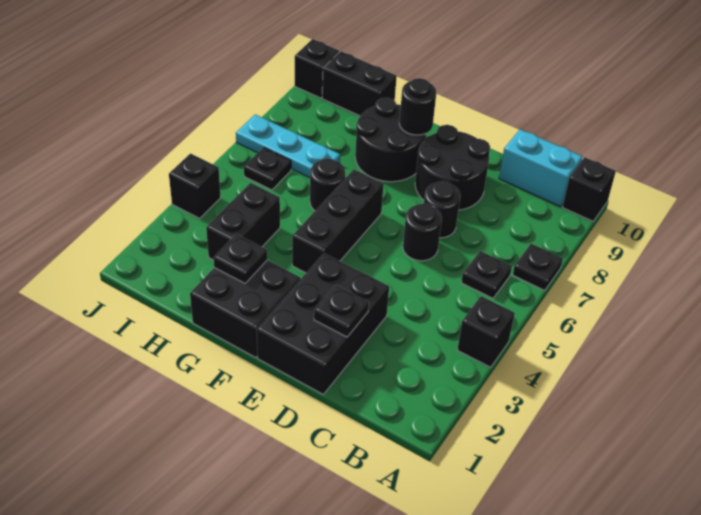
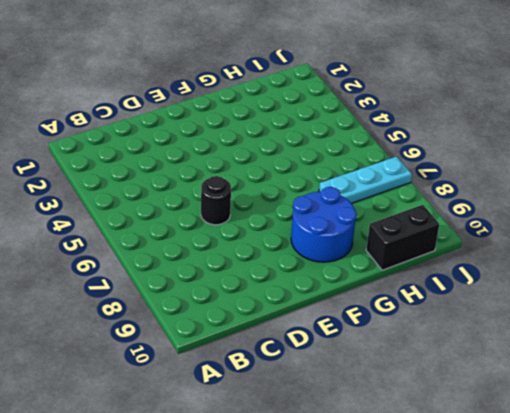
blue 2x2 round brick [291,187,357,262] -> black 2x2 round brick [355,98,426,182]
none -> black 1x1 brick [458,296,515,367]
none -> black 1x1 plate [513,244,563,291]
none -> black 1x1 brick [562,157,616,221]

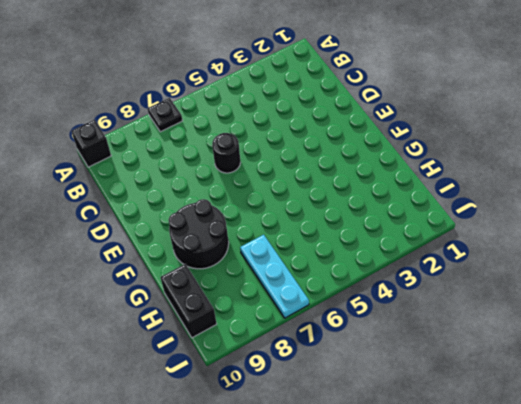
none -> black 1x1 brick [458,296,515,367]
none -> black 1x1 plate [461,251,512,298]
none -> cyan 1x2 brick [499,129,583,207]

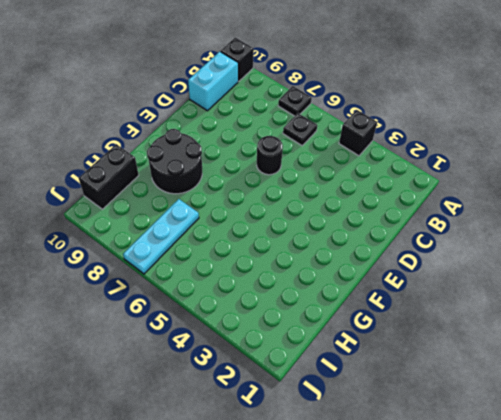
none -> black 2x3 brick [256,253,389,394]
none -> black 1x1 round brick [424,181,460,238]
none -> black 2x2 round brick [415,125,490,210]

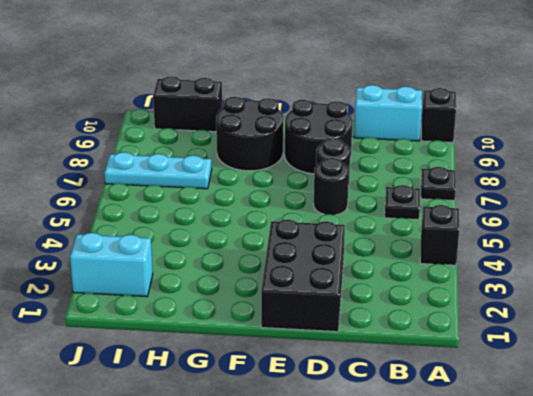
cyan 1x2 brick [70,233,153,297] -> none
none -> black 2x2 brick [190,260,300,358]
none -> black 1x3 brick [292,169,384,273]
none -> black 1x1 round brick [310,158,345,211]

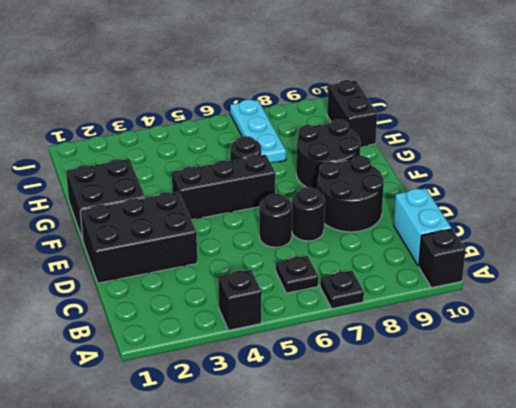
none -> black 1x2 brick [206,183,280,260]
none -> black 1x1 plate [244,148,291,190]
none -> black 1x1 brick [169,154,221,218]

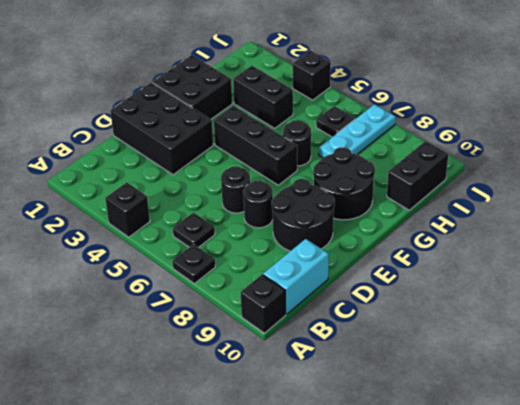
none -> black 1x1 brick [295,39,339,98]
none -> black 1x1 plate [314,285,369,337]
none -> black 1x1 round brick [399,78,436,135]

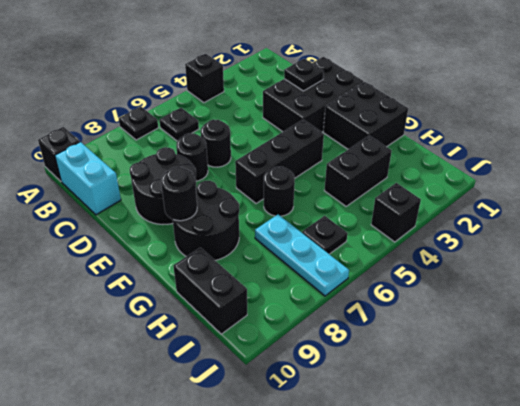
none -> black 1x1 brick [295,39,339,98]
none -> black 1x1 plate [214,234,267,283]

